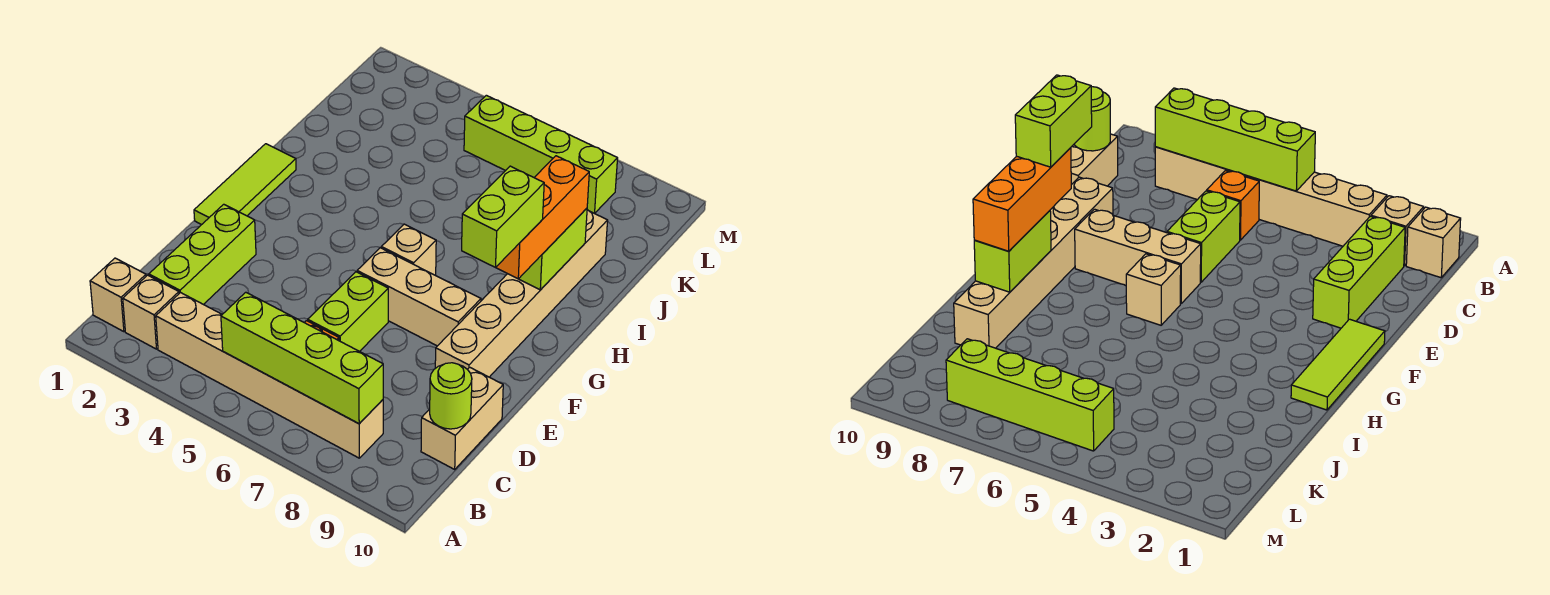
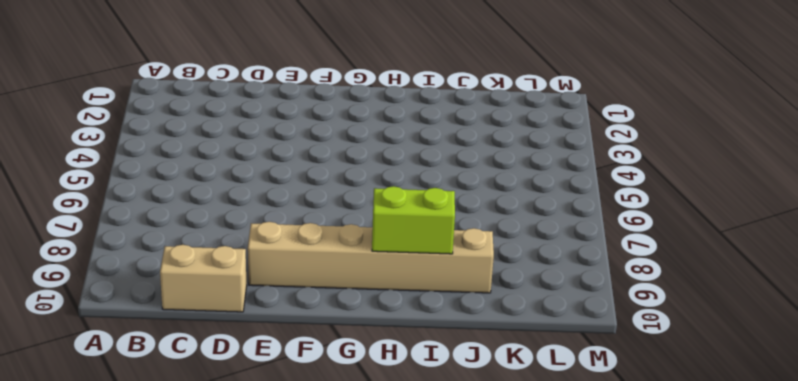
none -> tan 1x1 brick [90,258,146,332]
none -> tan 1x1 brick [123,275,179,349]
none -> tan 1x6 brick [156,292,383,458]

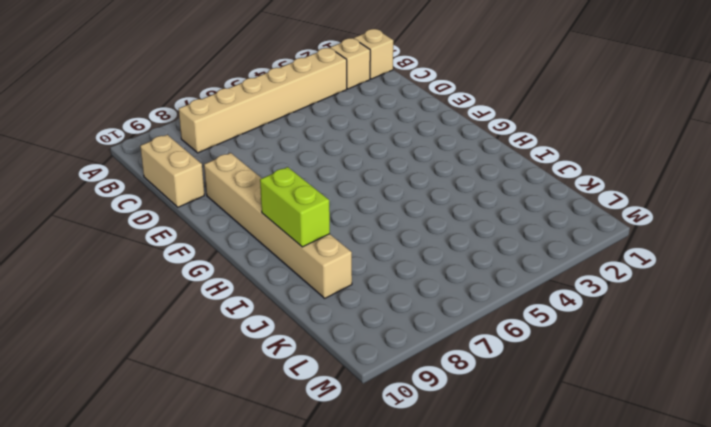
none -> lime 1x3 brick [149,204,256,305]
none -> orange 1x1 brick [1207,171,1259,240]
none -> lime 1x2 brick [308,272,388,351]

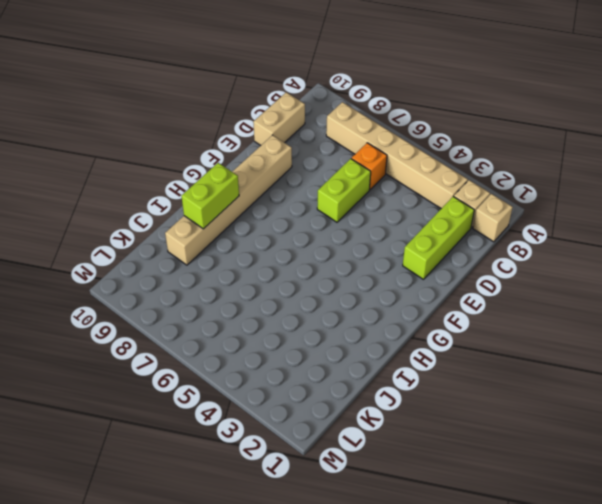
none -> lime 1x3 tile [194,144,296,225]
none -> tan 1x3 brick [357,248,481,346]
none -> tan 1x1 brick [381,224,436,275]

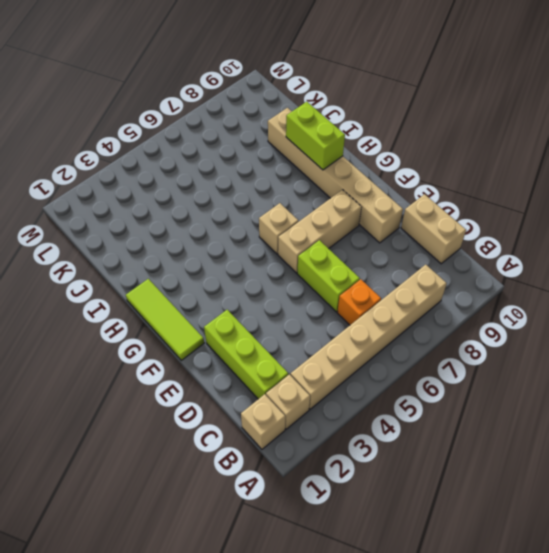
none -> lime 1x4 brick [464,95,618,213]
none -> lime 1x4 brick [221,292,383,424]
none -> lime 1x1 round brick [430,363,472,429]

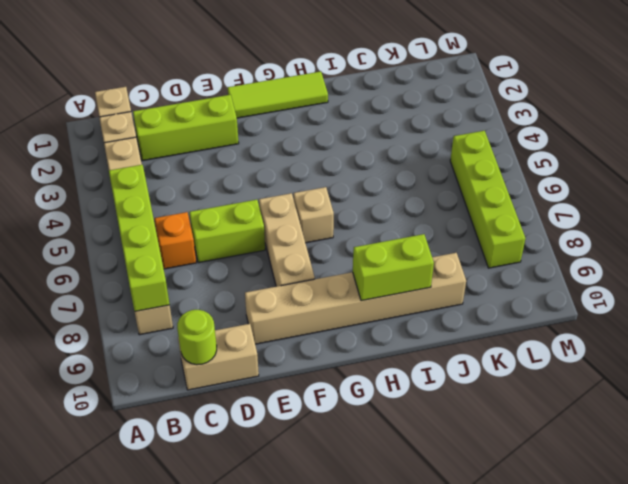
none -> orange 1x3 brick [496,156,589,279]
none -> lime 1x2 brick [462,166,544,267]

